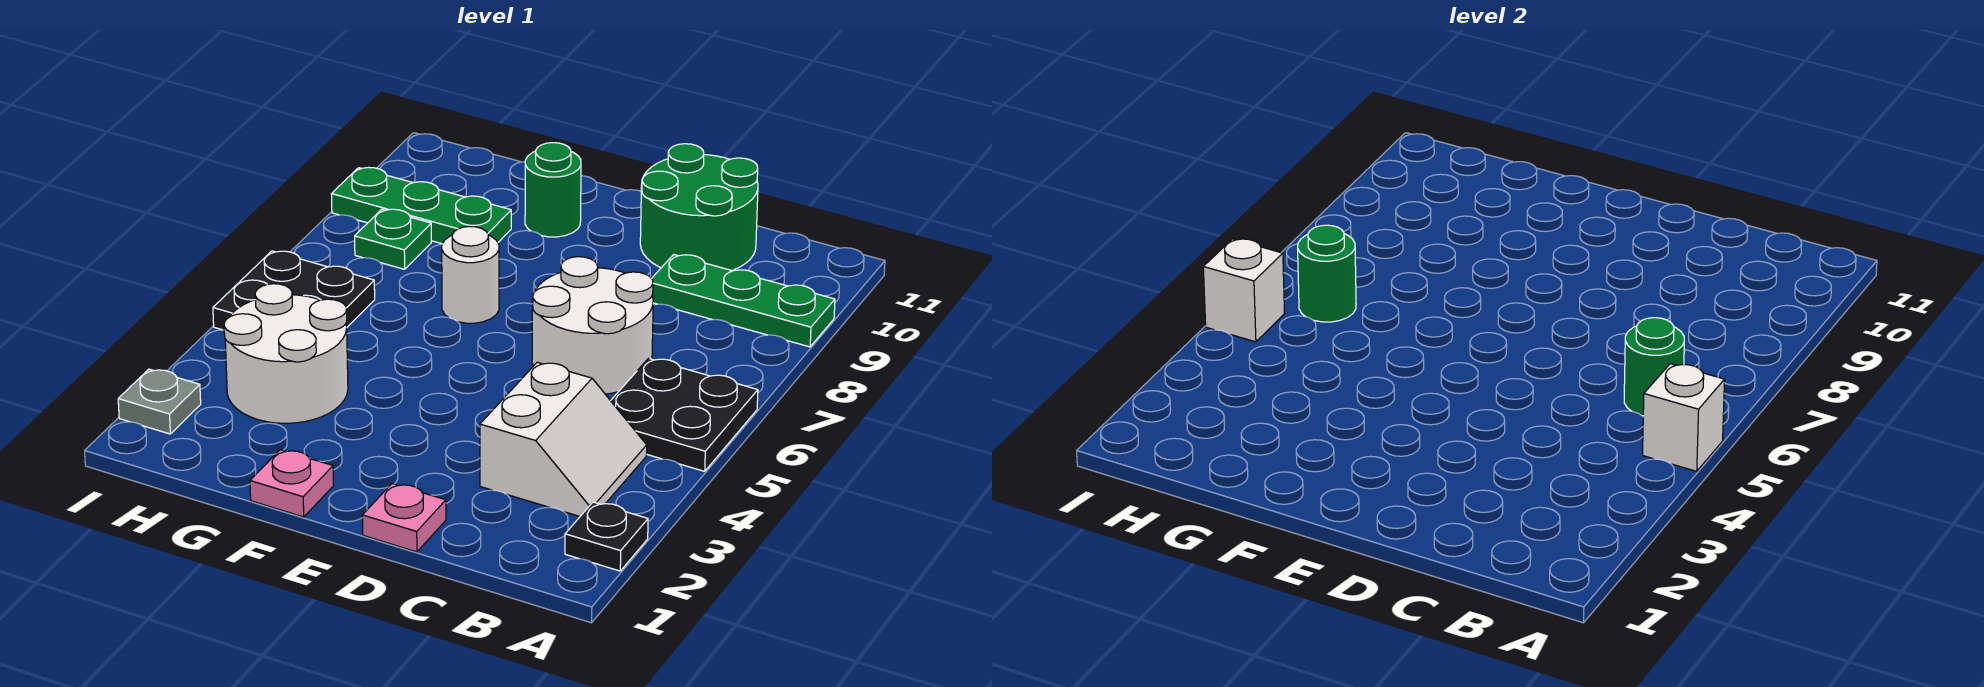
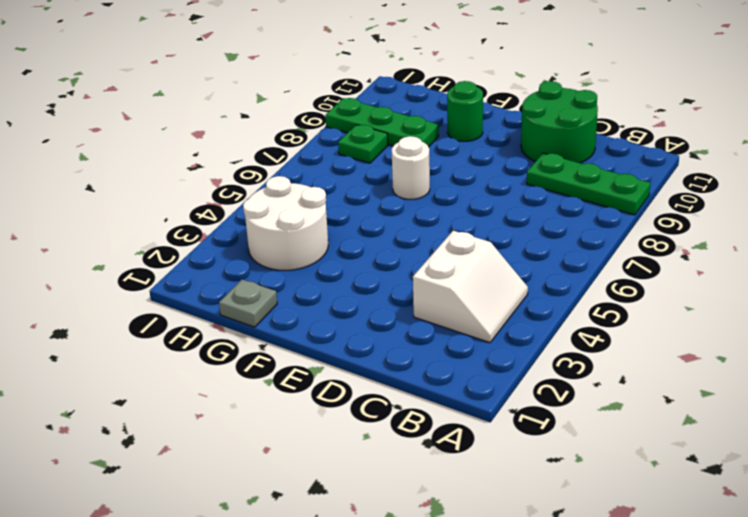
grey 1x1 plate [219,280,277,327] -> grey 1x1 plate moved to [118,369,201,434]
none -> black 1x1 plate [565,502,648,571]
none -> black 2x2 plate [611,358,758,471]
none -> white 2x2 round brick [532,257,653,394]

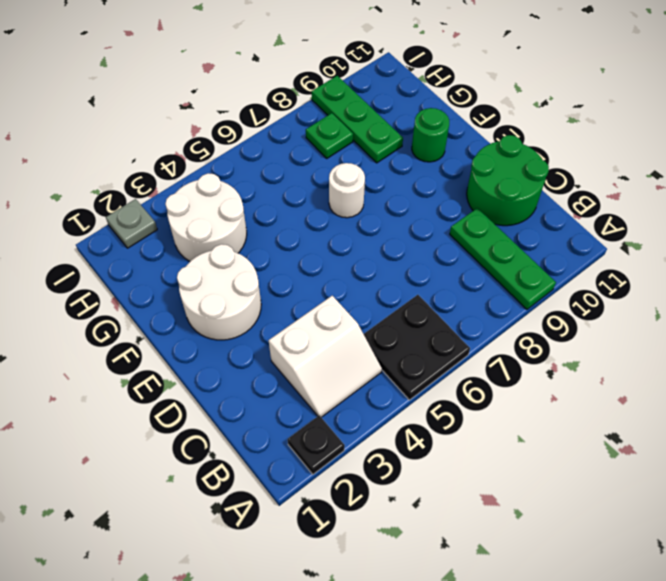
white 2x2 round brick [177,244,261,340] -> white 2x2 round brick moved to [532,257,653,394]
none -> pink 1x1 plate [362,484,446,552]
none -> pink 1x1 plate [250,450,334,517]
none -> black 2x2 plate [213,251,375,330]

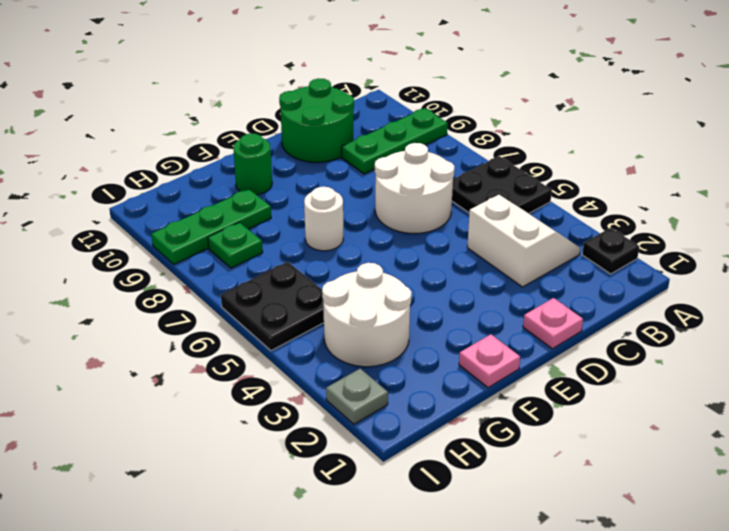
none -> white 1x1 brick [1643,364,1725,471]
none -> green 1x1 round brick [1624,318,1684,416]
none -> green 1x1 round brick [1298,225,1356,322]

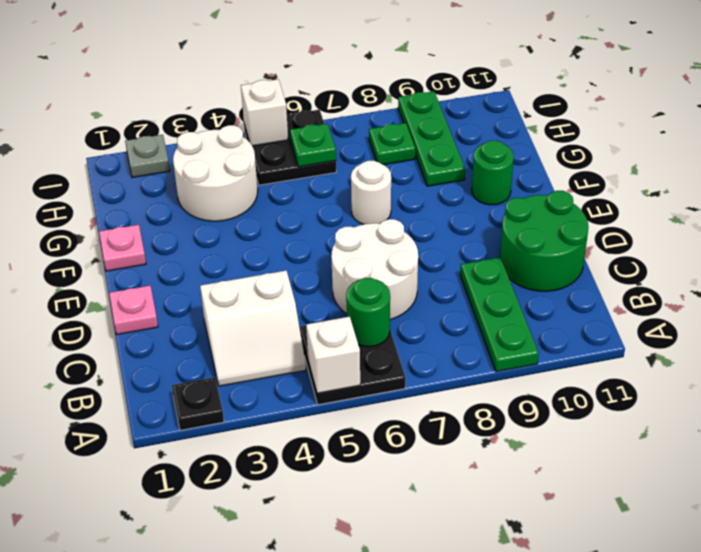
green 1x1 plate [290,124,336,167] -> green 1x1 round brick [1298,225,1356,322]

